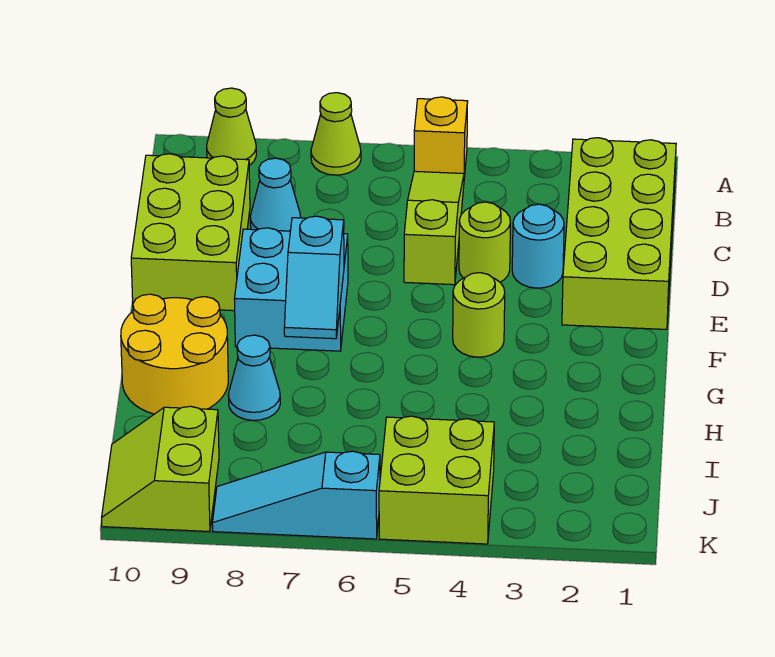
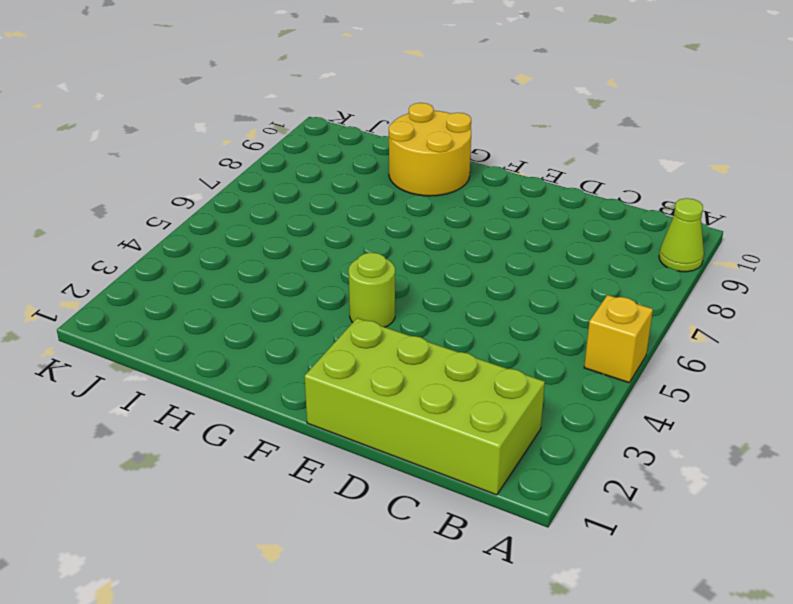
none -> lime 1x1 cone [311,93,361,175]
none -> lime 1x3 slope [404,171,464,285]
none -> cyan 1x1 cone [250,158,301,231]

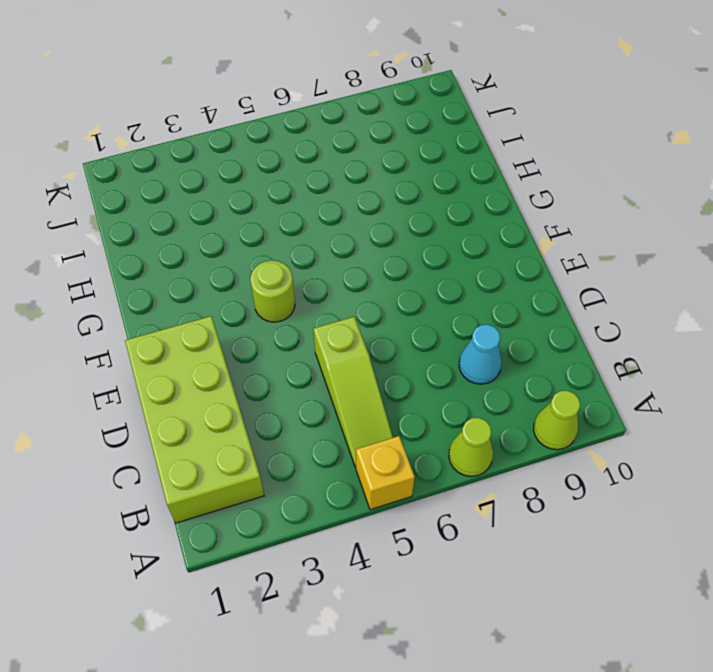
none -> lime 2x3 brick [131,154,250,311]
none -> cyan 1x1 round brick [512,204,564,288]
none -> lime 1x1 round brick [459,202,510,282]

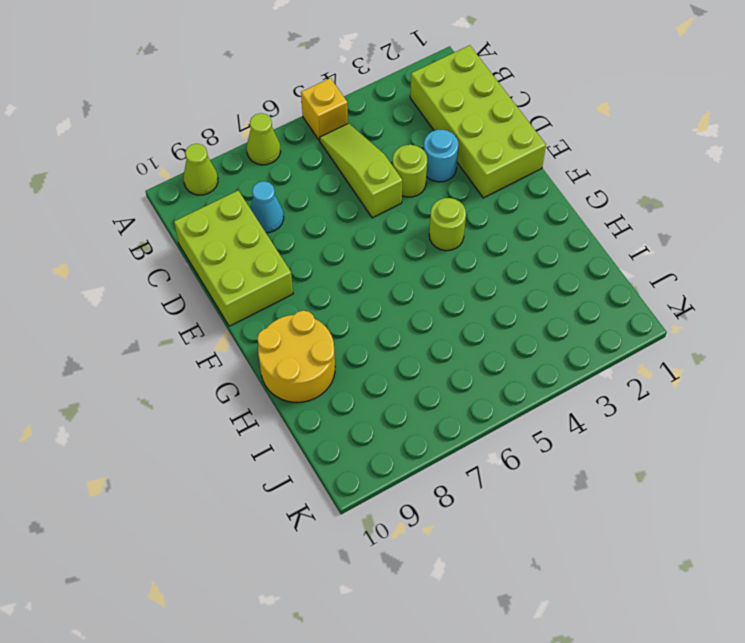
none -> cyan 2x2 brick [234,228,348,351]
none -> cyan 1x1 cone [228,335,280,420]
none -> lime 2x2 brick [379,416,494,544]

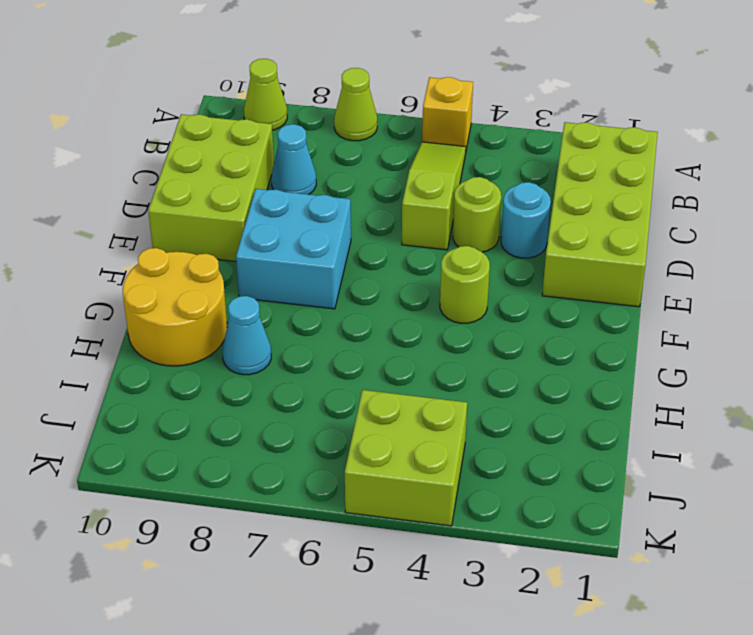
none -> lime 2x2 slope [102,406,219,532]
none -> cyan 1x3 slope [212,451,380,539]
none -> cyan 1x2 slope [284,216,344,339]

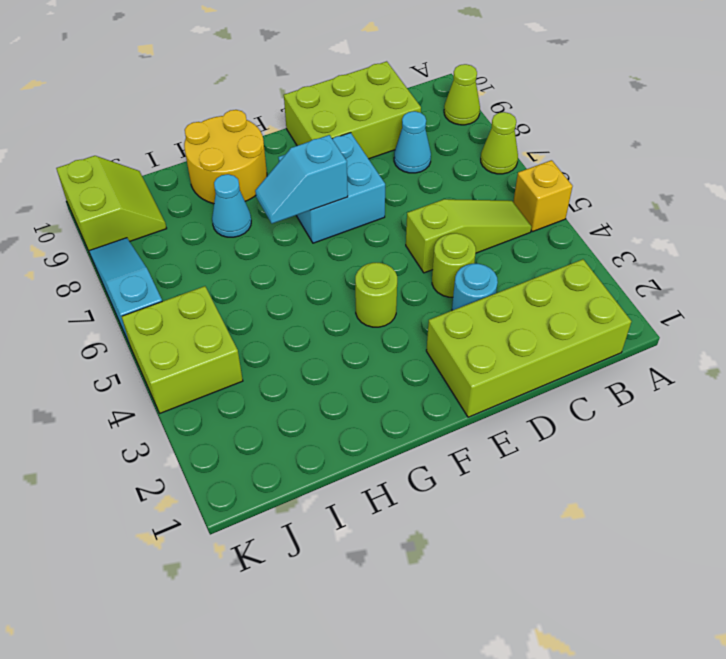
lime 2x2 slope [56,156,167,251] -> lime 2x2 slope turned to [102,406,219,532]

